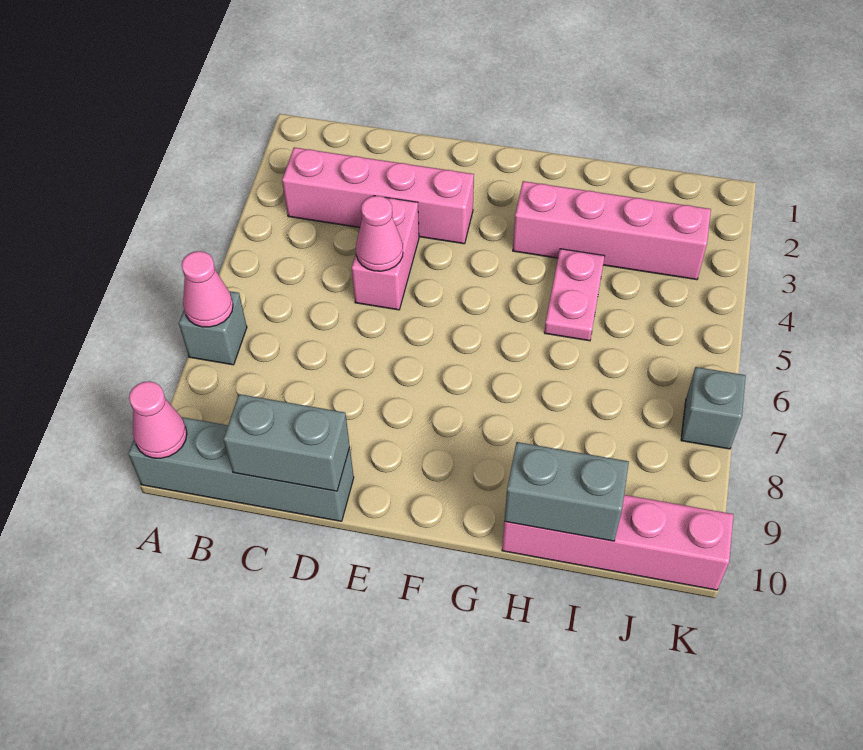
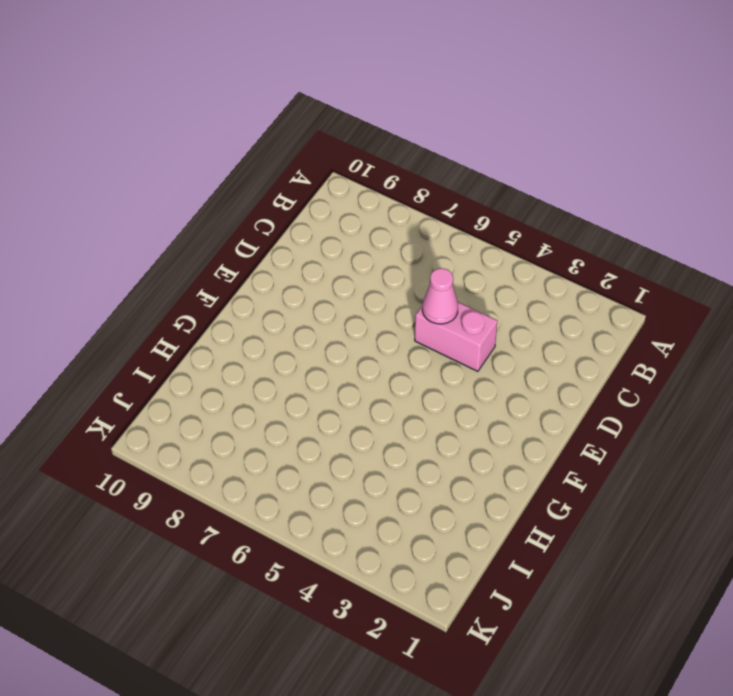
none -> grey 1x1 brick [179,291,247,365]
none -> grey 1x4 brick [128,417,354,521]
none -> pink 1x4 brick [282,147,474,244]

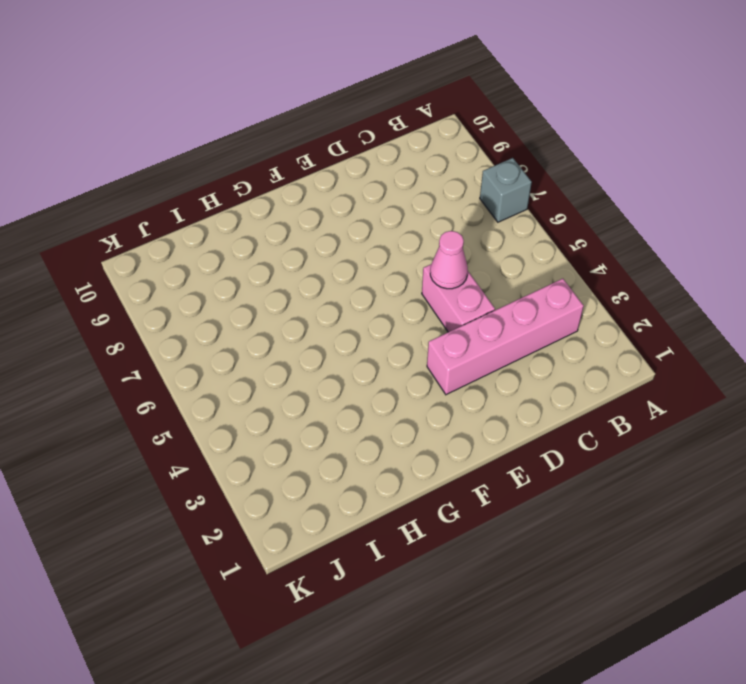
none -> grey 1x4 brick [128,417,354,521]
none -> pink 1x4 brick [513,181,711,280]
none -> pink 1x2 plate [544,249,605,341]

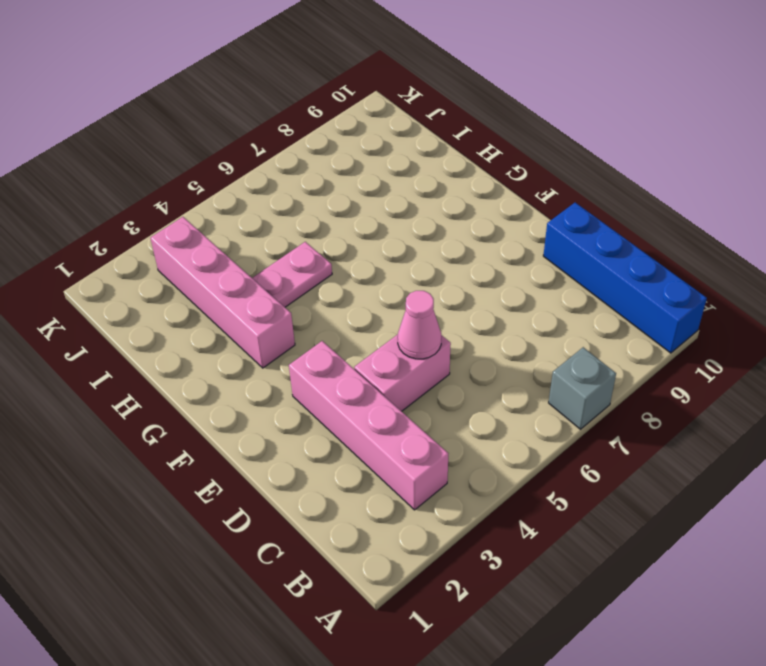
blue 1x4 brick [543,203,707,353] -> grey 1x4 brick [128,417,354,521]
none -> pink 1x4 brick [502,495,733,590]
none -> grey 1x1 brick [681,367,746,449]
none -> pink 1x1 cone [182,251,233,327]

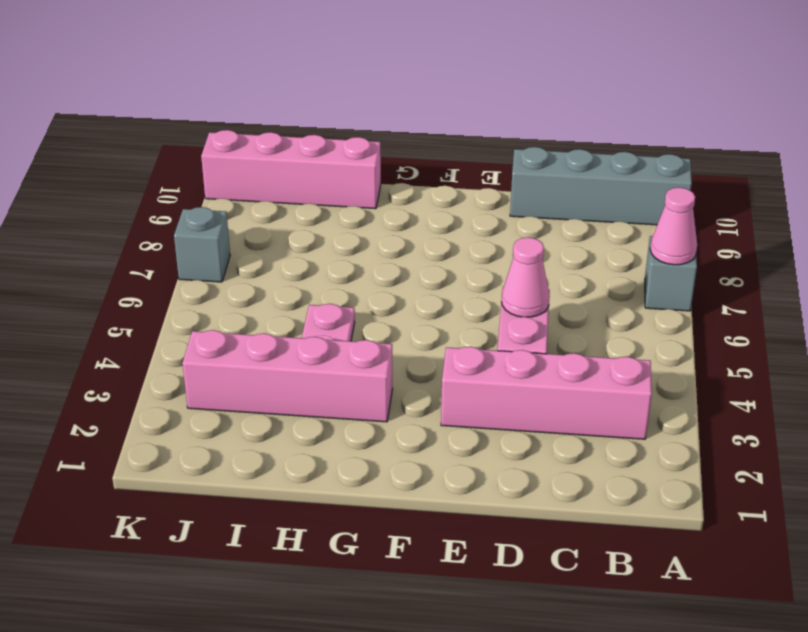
none -> pink 1x1 cone [129,381,187,458]
none -> grey 1x2 brick [223,394,350,491]
none -> grey 1x2 brick [504,442,629,541]

